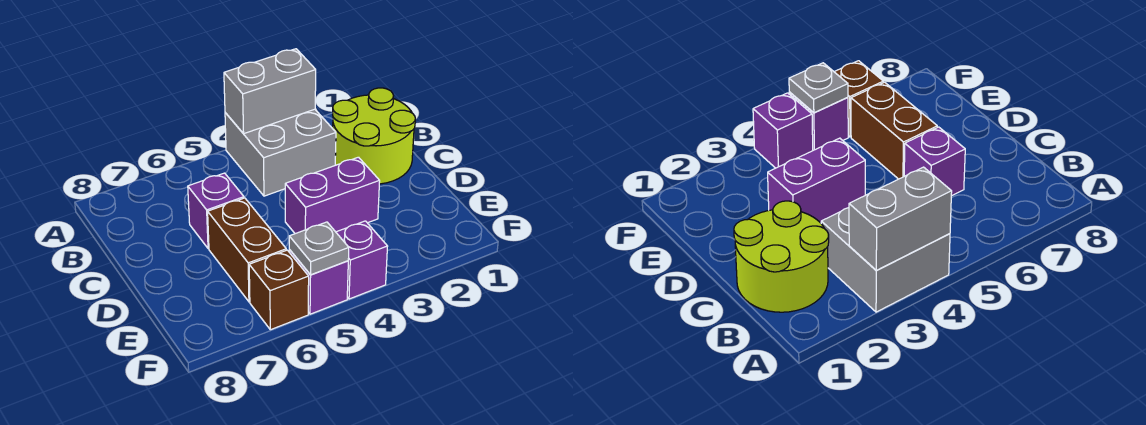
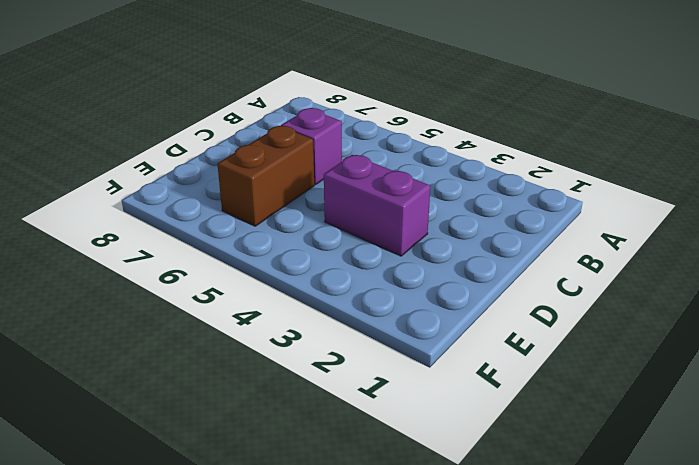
none -> grey 2x2 brick [225,109,336,196]
none -> lime 2x2 round brick [333,88,415,184]

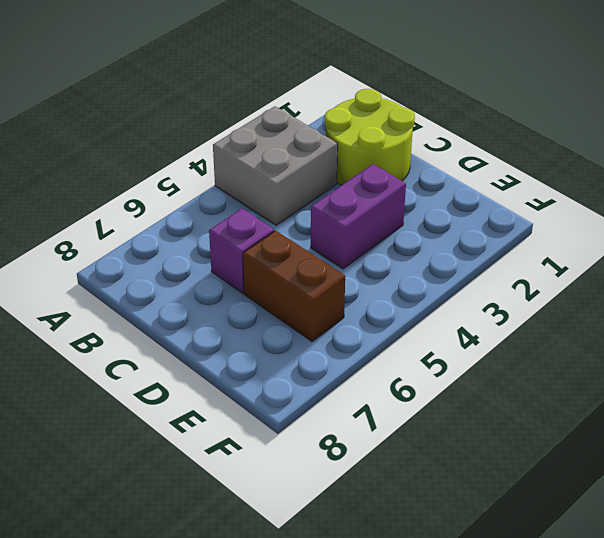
none -> purple 1x1 brick [336,221,388,299]
none -> purple 1x1 brick [289,250,348,314]

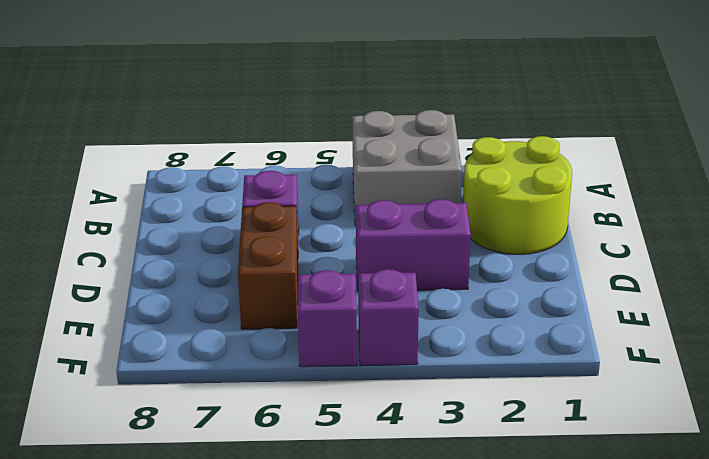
none -> brown 1x1 brick [249,250,309,330]
none -> grey 1x2 brick [224,49,316,134]

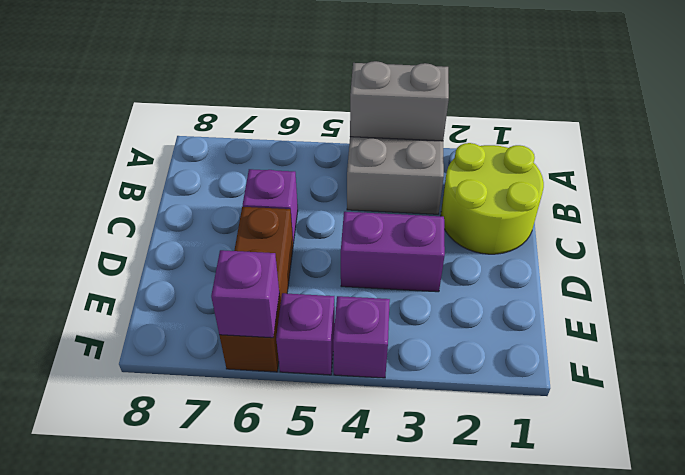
purple 1x1 brick [211,250,279,338] -> none
none -> grey 1x1 plate [289,222,349,275]

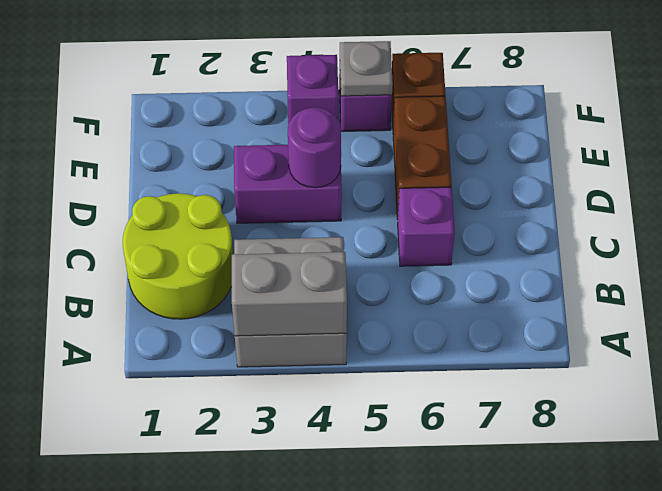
purple 1x1 round brick [288,108,341,188] -> none

